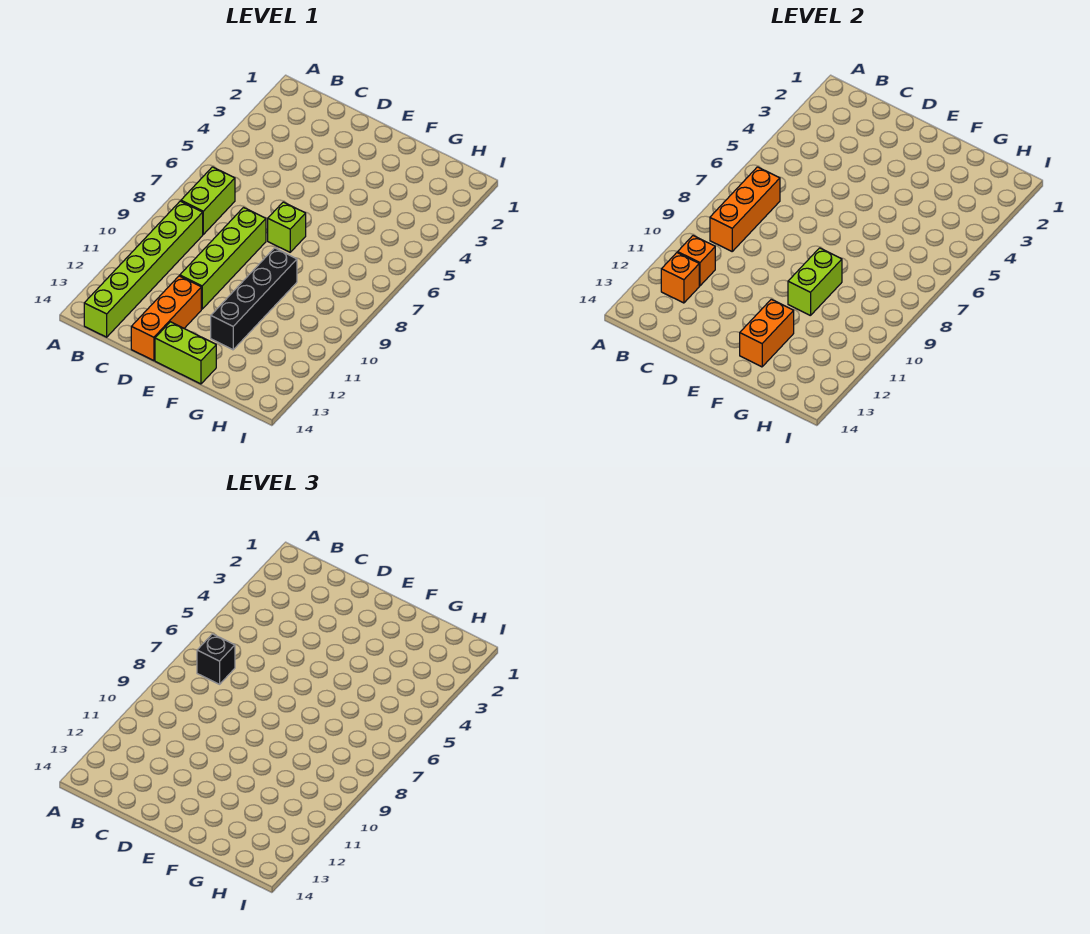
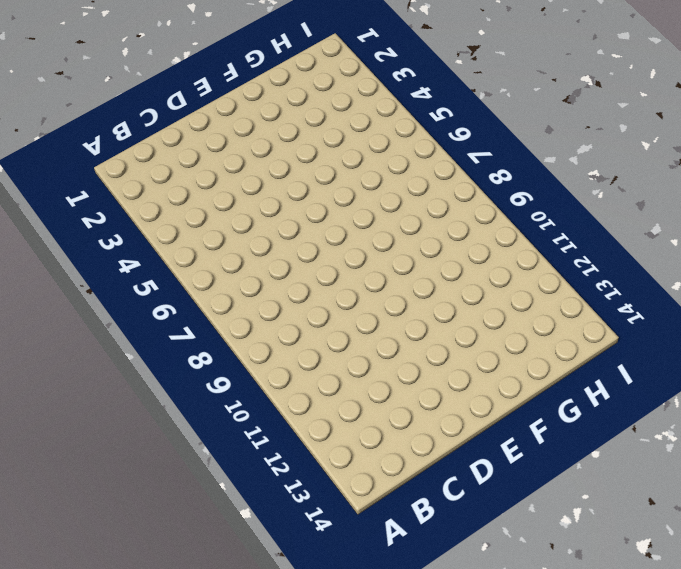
none -> lime 1x2 brick [181,167,235,234]
none -> lime 1x6 brick [84,201,203,337]
none -> lime 1x4 brick [180,208,266,309]

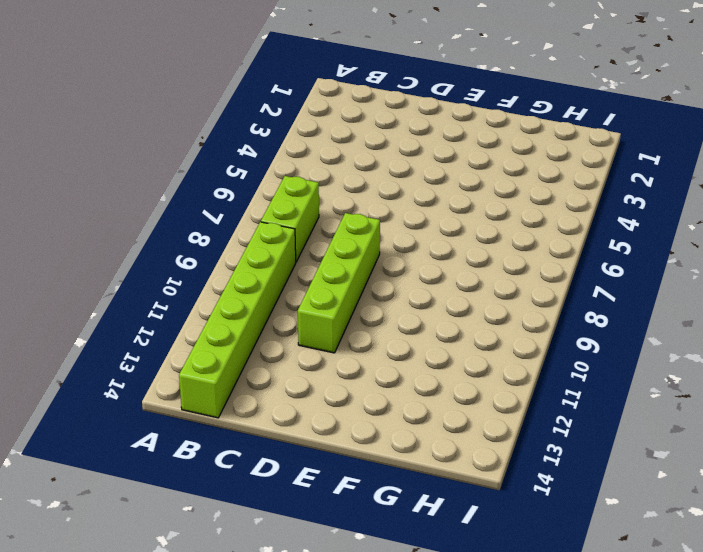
none -> orange 1x3 brick [131,276,201,361]
none -> lime 1x1 brick [268,202,306,252]
none -> lime 1x2 brick [155,322,216,384]

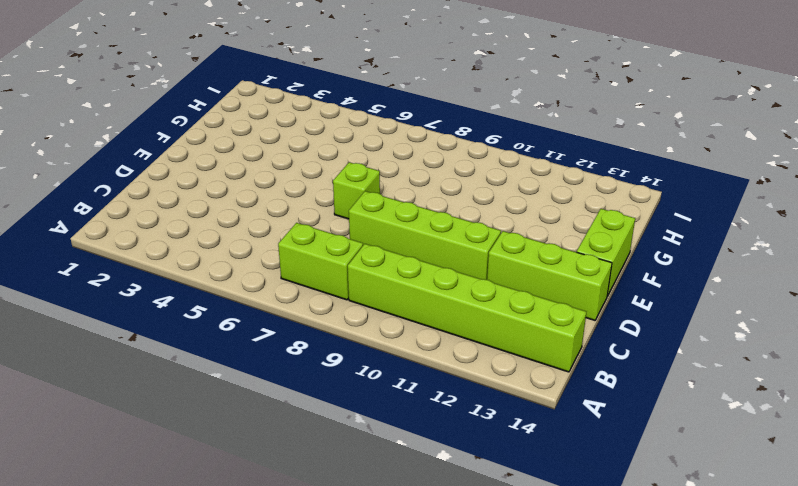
lime 1x3 brick [487,231,612,320] -> orange 1x3 brick [131,276,201,361]
none -> black 1x4 brick [211,248,297,350]
none -> orange 1x3 brick [710,167,780,251]
none -> orange 1x1 brick [678,236,715,286]

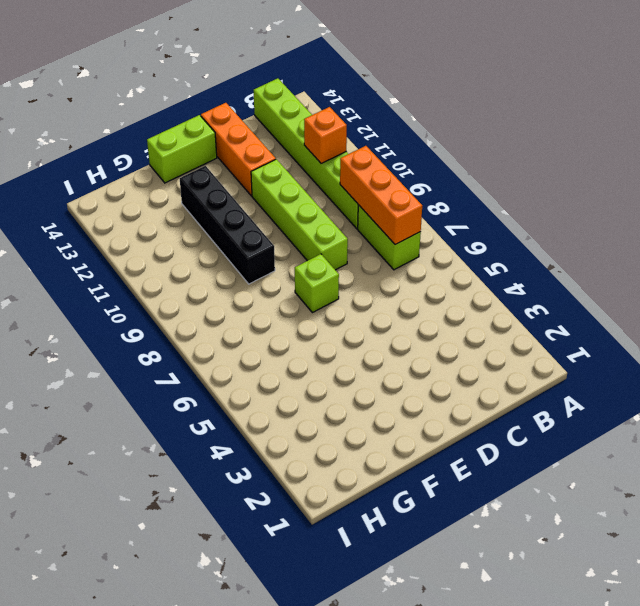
none -> orange 1x1 brick [661,253,699,303]
none -> lime 1x2 brick [788,248,842,316]
none -> orange 1x2 brick [740,299,794,367]

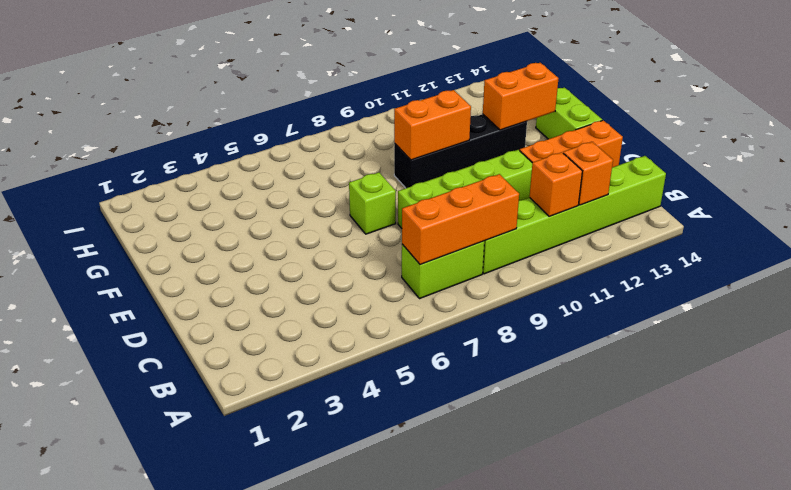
orange 1x2 brick [394,90,471,160] -> lime 1x2 brick [788,248,842,316]
none -> black 1x1 brick [197,634,235,684]

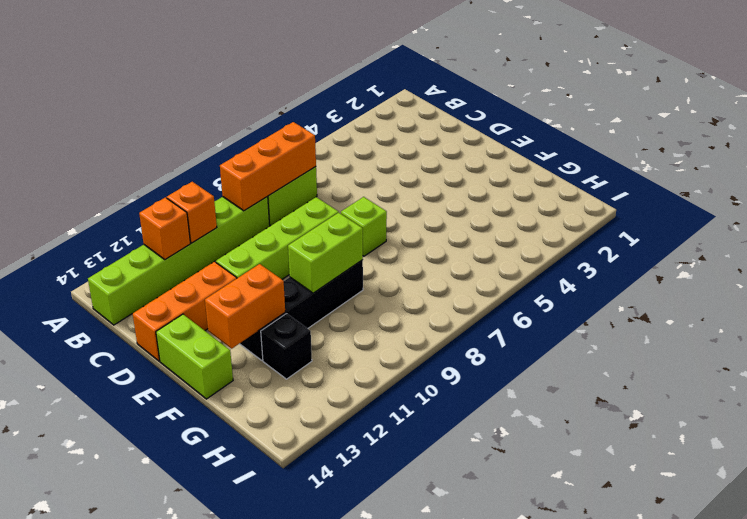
black 1x1 brick [261,314,312,379] -> black 1x1 brick moved to [197,634,235,684]

